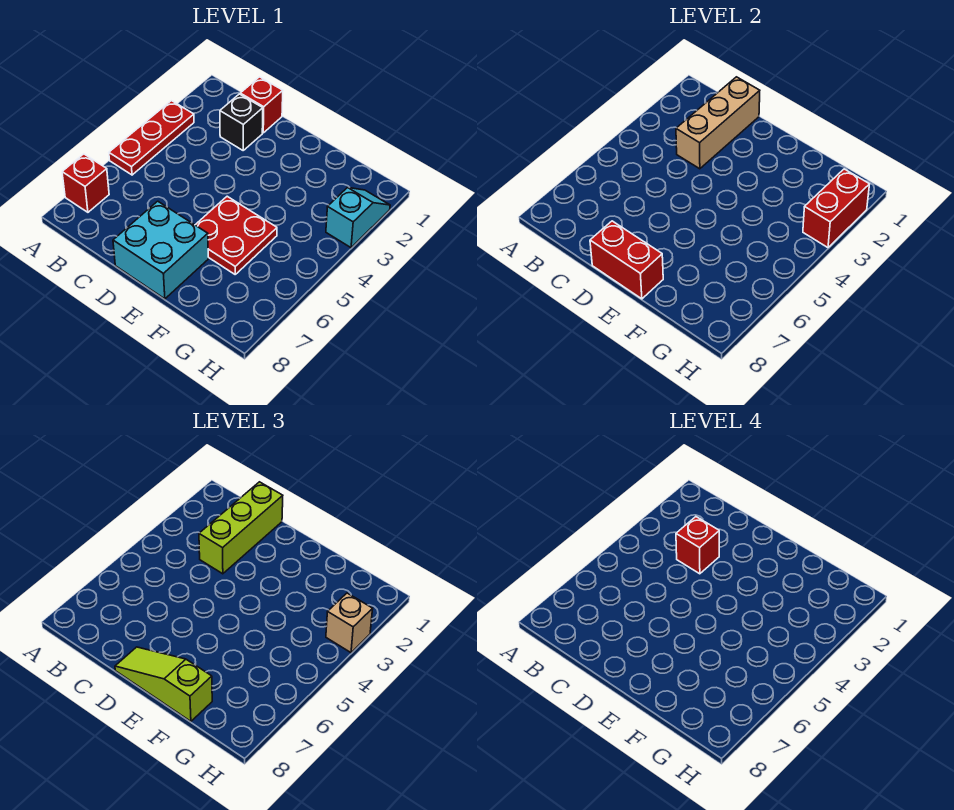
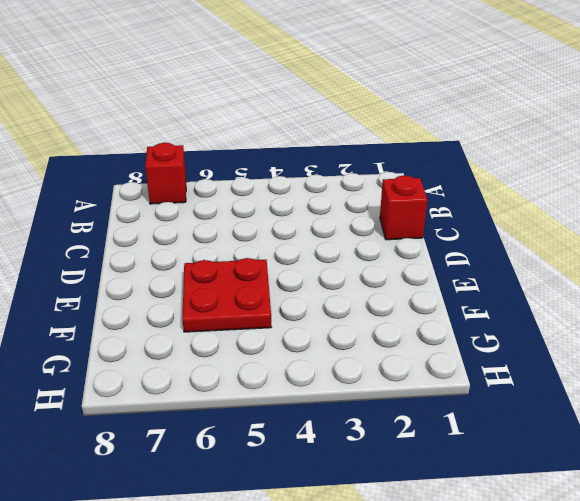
none -> red 1x3 plate [109,101,194,175]
none -> black 1x1 brick [220,94,263,150]
none -> cyan 2x2 brick [113,201,208,299]

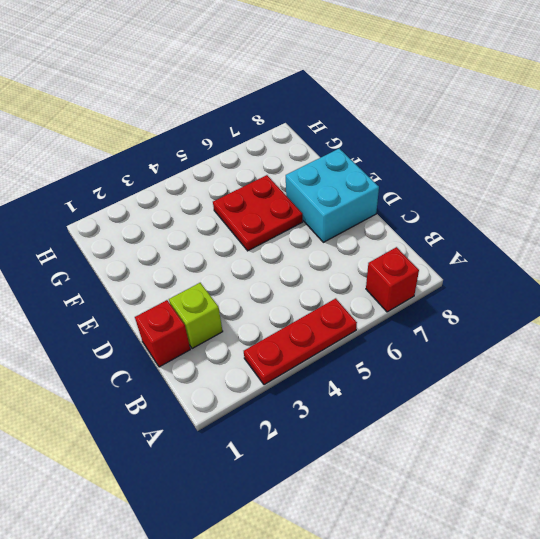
lime 1x1 brick [169,283,223,349] -> black 1x1 brick [220,94,263,150]
none -> cyan 1x2 slope [326,187,390,248]
none -> tan 1x3 brick [676,77,760,169]
none -> red 1x2 brick [590,221,663,299]

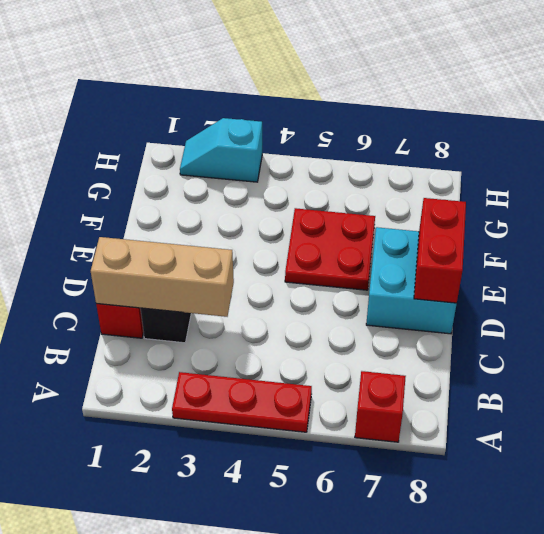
none -> red 1x2 brick [803,169,870,248]
none -> lime 1x3 brick [199,482,283,574]
none -> lime 1x3 slope [115,647,212,721]

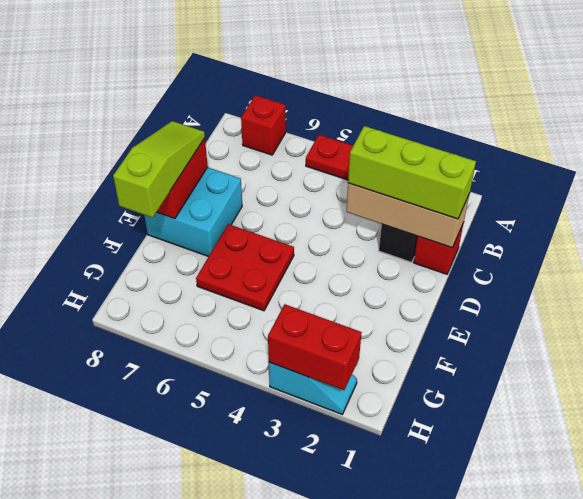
none -> tan 1x1 brick [326,593,373,653]
none -> red 1x1 brick [676,517,719,574]

